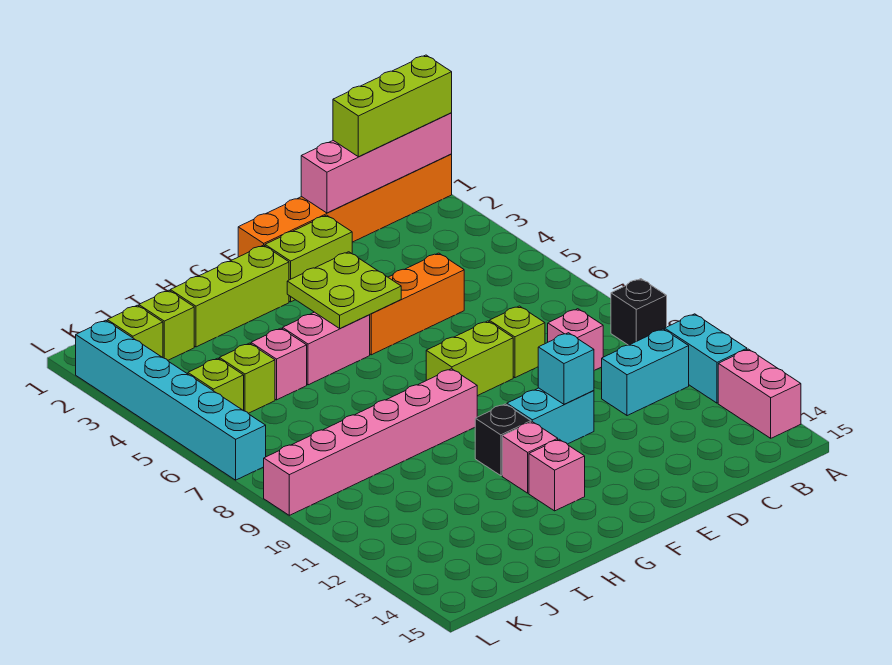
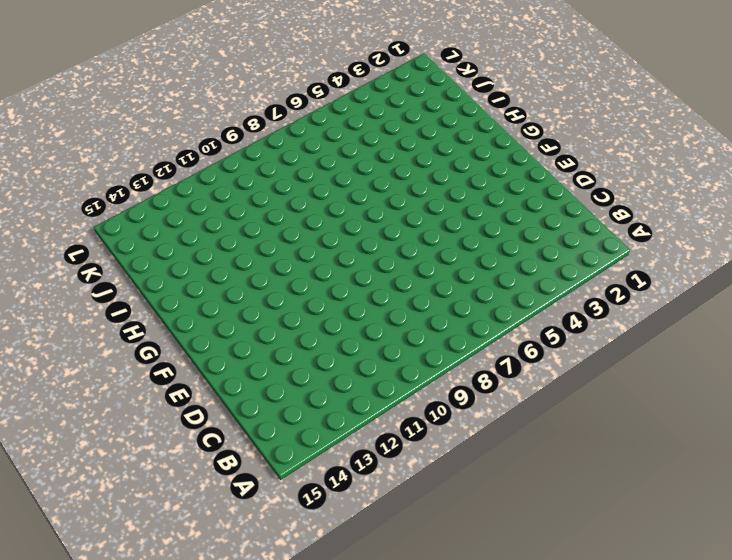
none -> orange 1x6 brick [238,154,452,257]
none -> black 1x1 brick [611,279,667,345]
none -> cyan 1x2 brick [665,314,747,403]

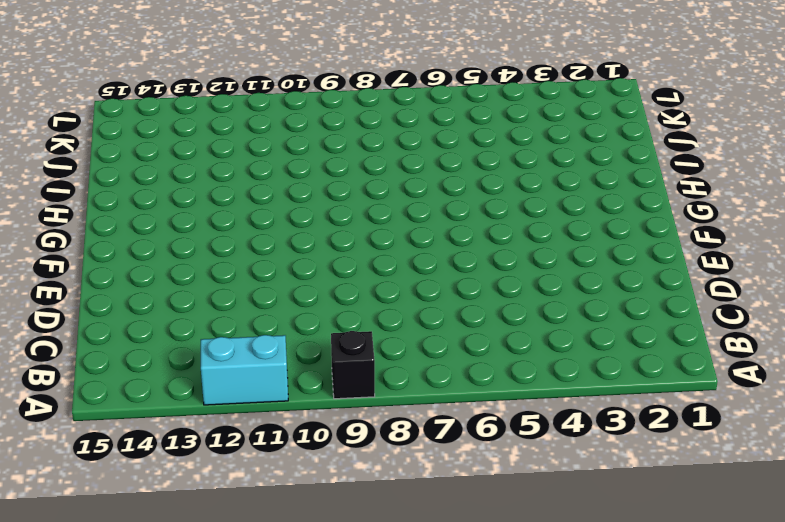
none -> orange 1x6 brick [238,154,452,257]
none -> pink 1x2 brick [718,349,801,438]
none -> cyan 1x2 brick [602,329,689,416]

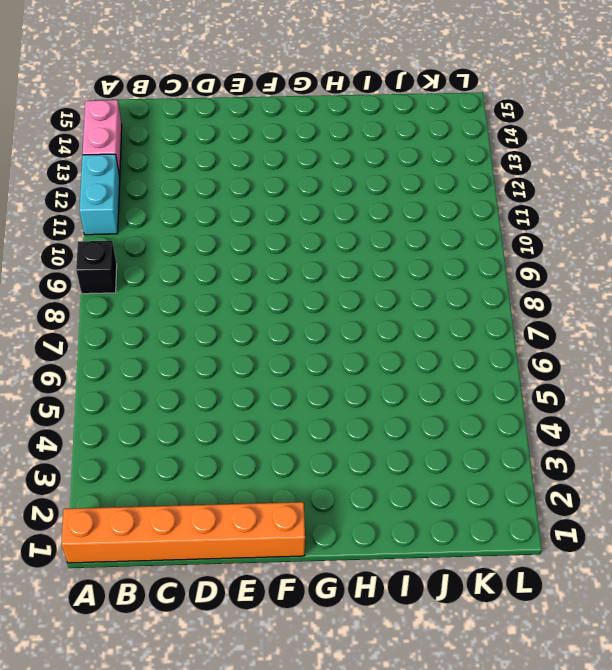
none -> cyan 1x2 brick [602,329,689,416]
none -> pink 1x1 brick [548,309,603,370]
none -> orange 1x3 brick [370,253,464,355]

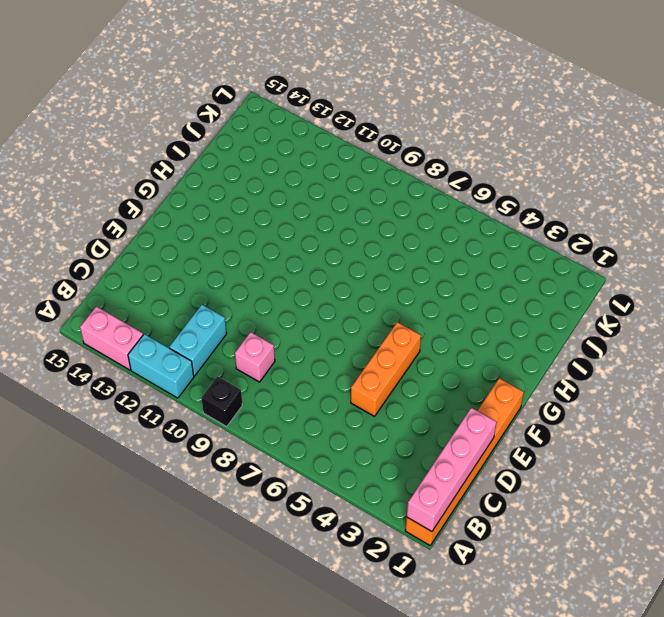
none -> lime 1x1 brick [489,306,545,378]
none -> lime 1x2 brick [265,215,352,302]
none -> lime 1x2 brick [426,321,513,396]

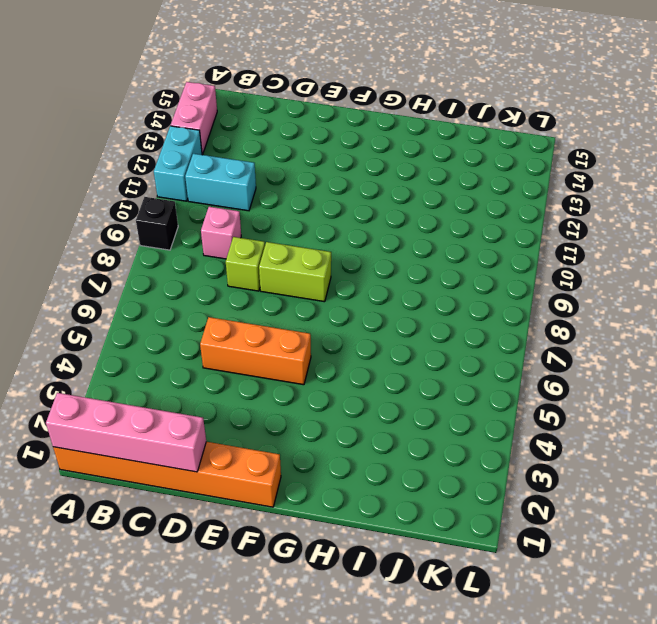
none -> lime 1x2 brick [265,215,352,302]
none -> cyan 1x2 brick [507,388,594,444]
none -> lime 1x3 brick [170,245,289,347]

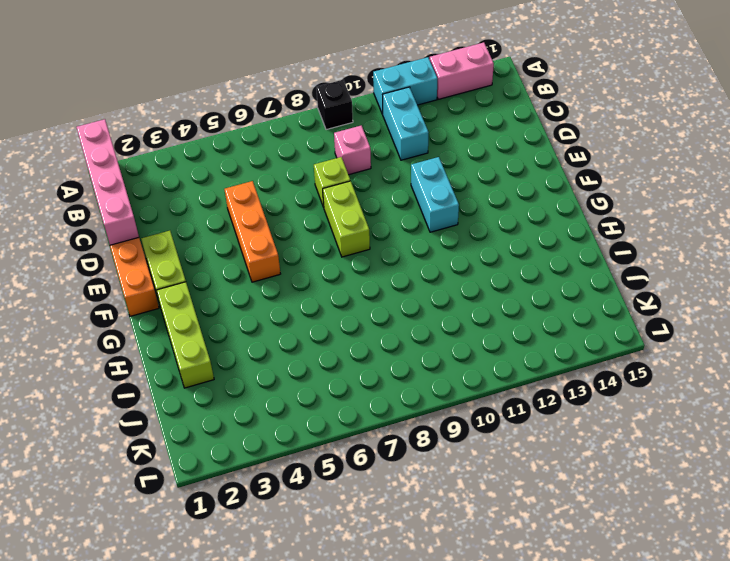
none -> pink 1x2 brick [283,312,370,385]
none -> pink 1x6 brick [264,369,477,515]
none -> black 1x1 brick [475,404,531,476]

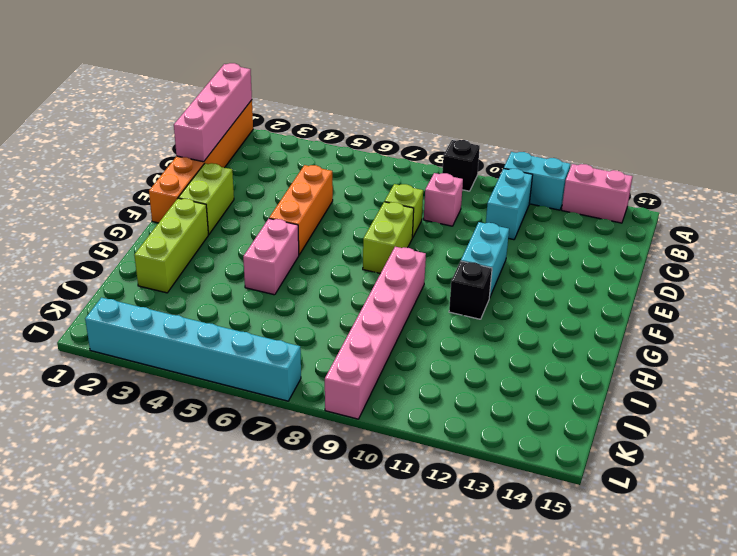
none -> pink 1x1 brick [502,422,558,493]
none -> pink 1x1 brick [529,439,585,511]
none -> pink 1x1 brick [251,328,307,400]

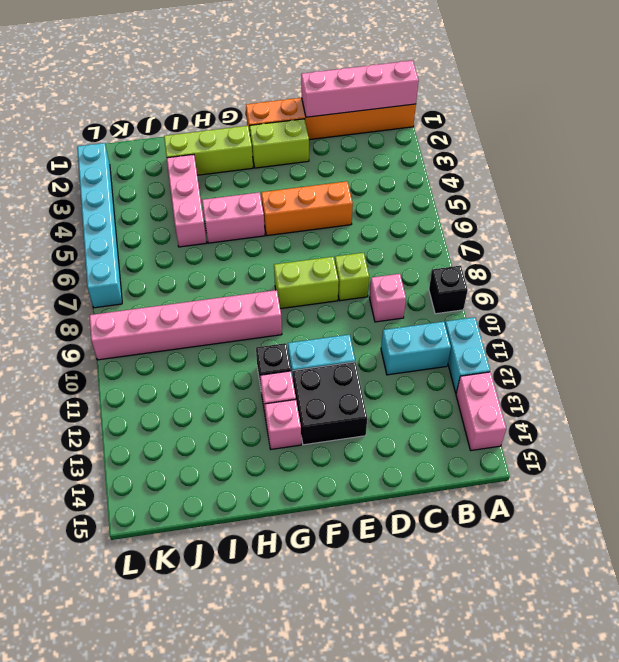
black 2x2 brick [293,362,367,445] -> none
pink 1x3 brick [167,154,206,247] -> pink 1x1 brick [251,328,307,400]
none -> lime 1x1 brick [139,290,194,360]
none -> lime 1x1 brick [219,343,275,413]
none -> lime 1x1 brick [107,305,163,358]

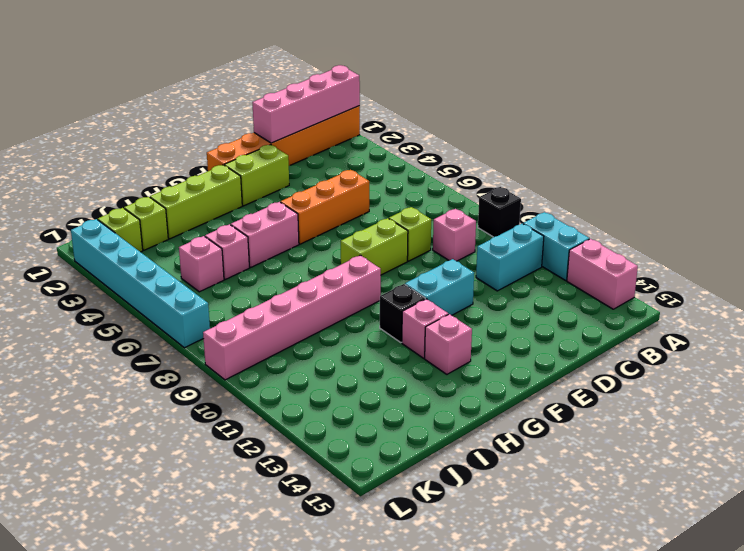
pink 1x1 brick [179,236,224,292] -> lime 1x1 brick [219,343,275,413]
none -> lime 1x1 brick [188,358,244,411]
none -> cyan 1x1 brick [538,333,594,404]
none -> lime 2x2 plate [287,252,401,329]

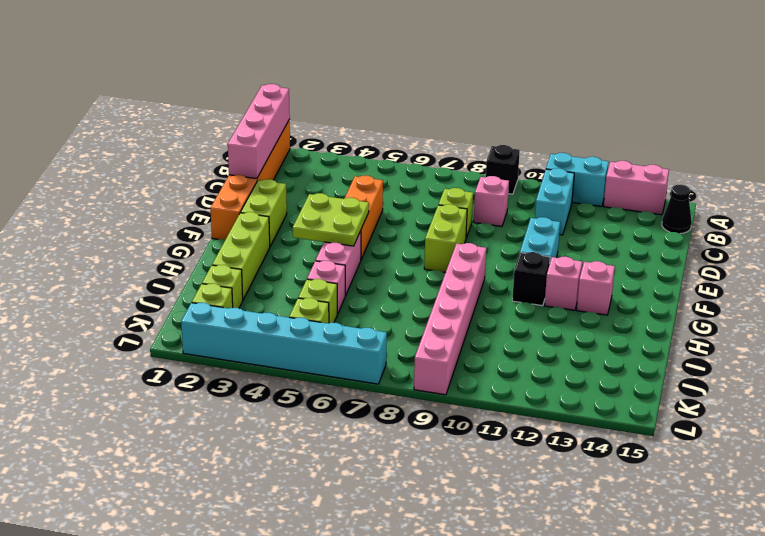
black 1x1 cone [662,185,692,234] -> none
none -> cyan 1x1 brick [538,333,594,404]
none -> lime 1x3 brick [333,55,452,157]

